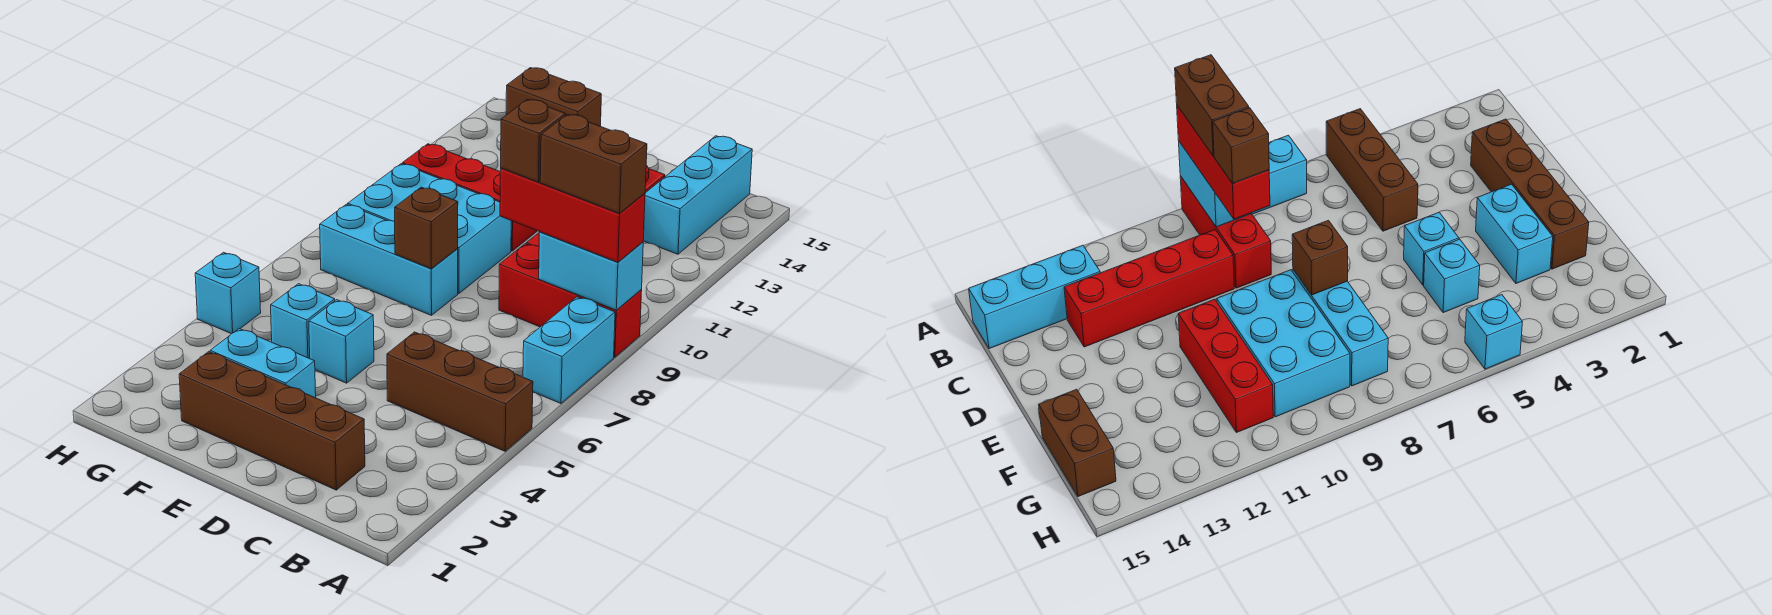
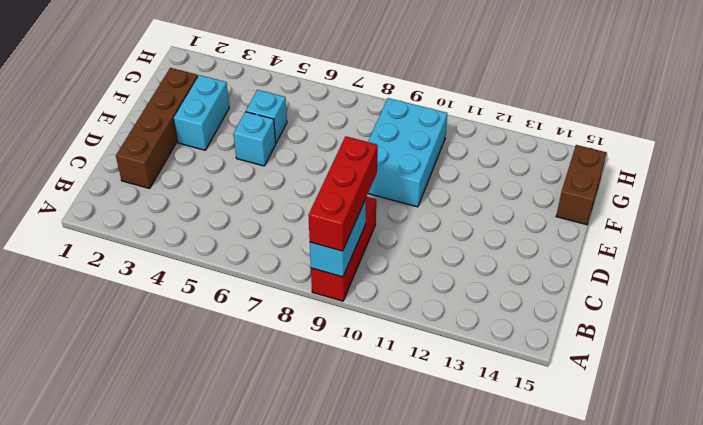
none -> brown 1x3 brick [387,332,533,451]
none -> cyan 1x2 brick [523,297,615,404]
none -> cyan 1x3 brick [643,136,752,254]

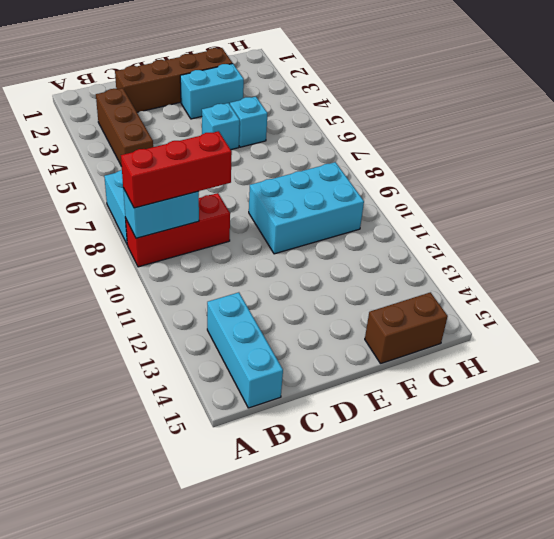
brown 1x3 brick [96,88,153,166] -> brown 1x3 brick turned to [387,332,533,451]
none -> red 1x4 brick [1064,230,1234,347]
none -> cyan 1x3 brick [320,204,458,315]
none -> red 1x3 brick [402,144,537,251]

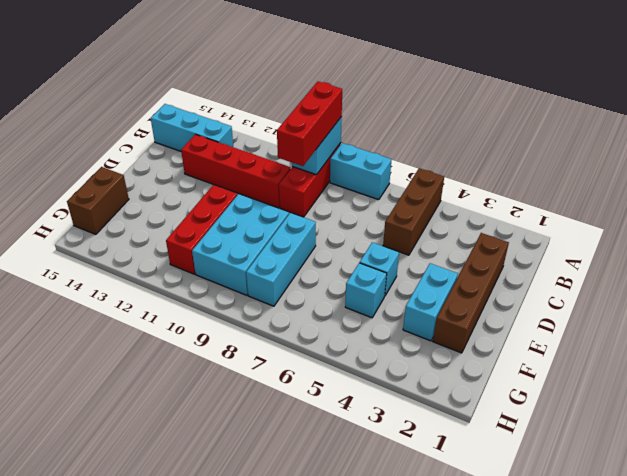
none -> cyan 1x1 brick [195,252,261,334]
none -> brown 1x1 brick [395,187,458,269]
none -> brown 1x2 brick [540,114,647,214]

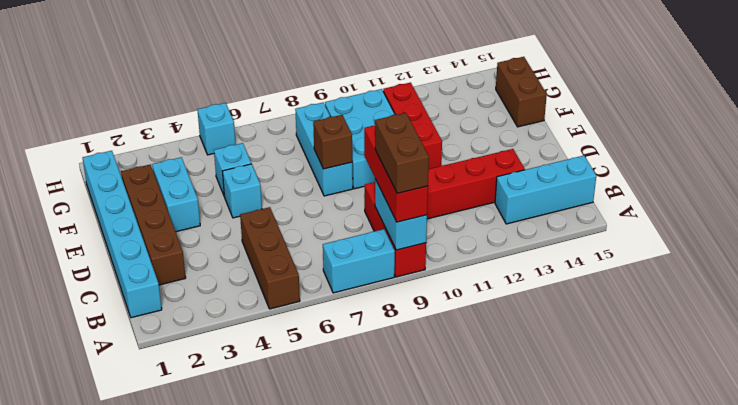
cyan 1x6 brick [83,151,162,318] -> none
none -> brown 1x1 brick [501,99,565,182]

